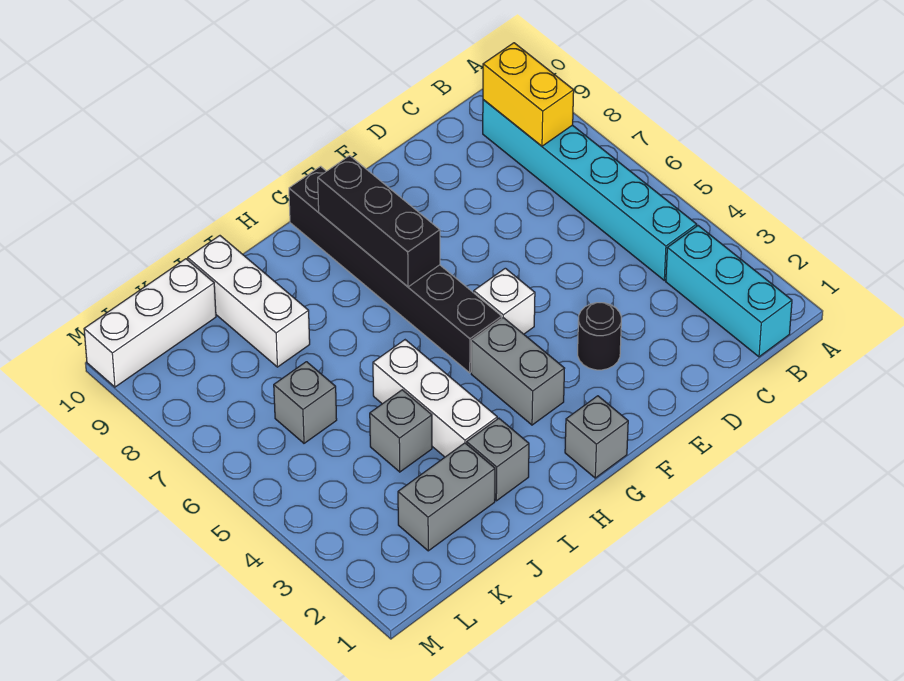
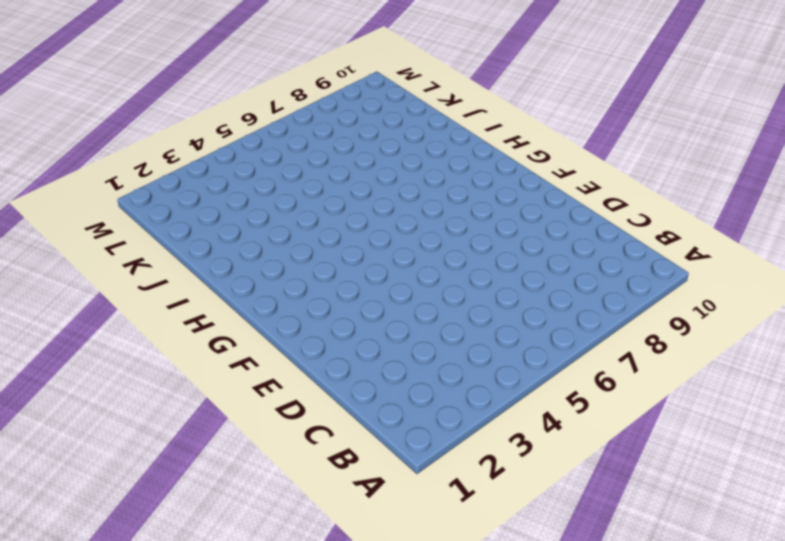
none -> cyan 1x3 brick [666,226,792,357]
none -> cyan 1x6 brick [483,100,697,280]
none -> black 1x1 round brick [578,303,621,370]

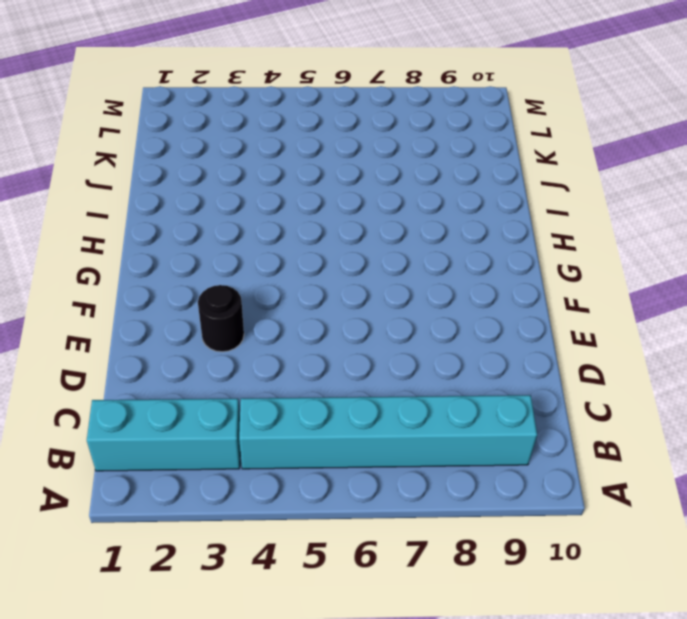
none -> white 1x1 brick [474,268,535,334]
none -> grey 1x1 brick [565,396,628,478]
none -> grey 1x2 brick [471,318,565,425]

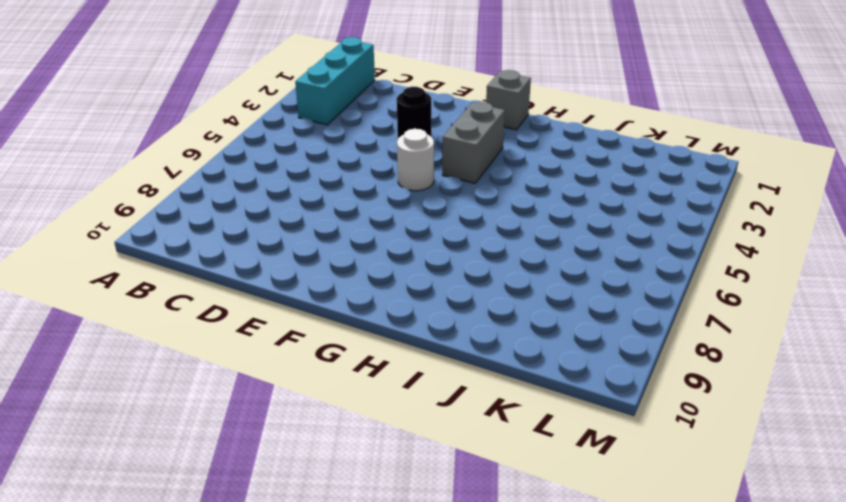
white 1x1 round brick [397,129,434,191] -> white 1x1 brick [474,268,535,334]
none -> cyan 1x6 brick [483,100,697,280]
none -> black 1x6 brick [289,166,502,373]
none -> grey 1x1 brick [467,418,529,501]

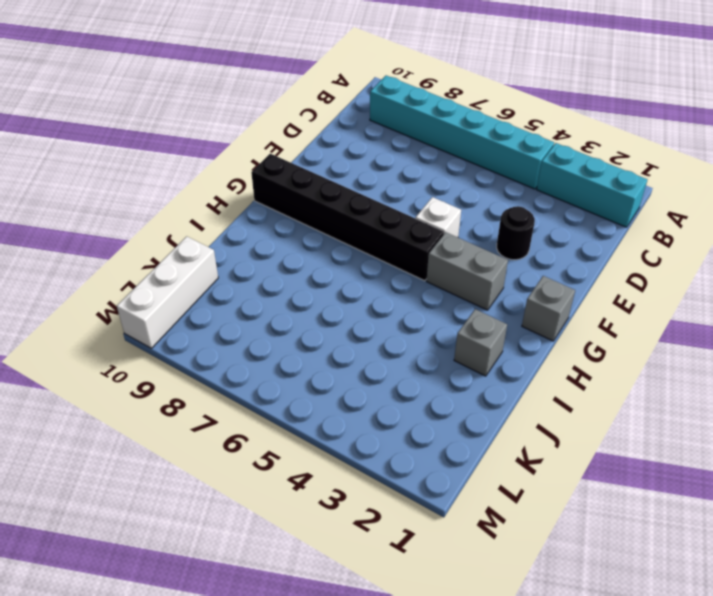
none -> white 1x3 brick [373,340,497,457]
none -> grey 1x2 brick [398,443,495,551]
none -> grey 1x1 brick [370,390,432,472]

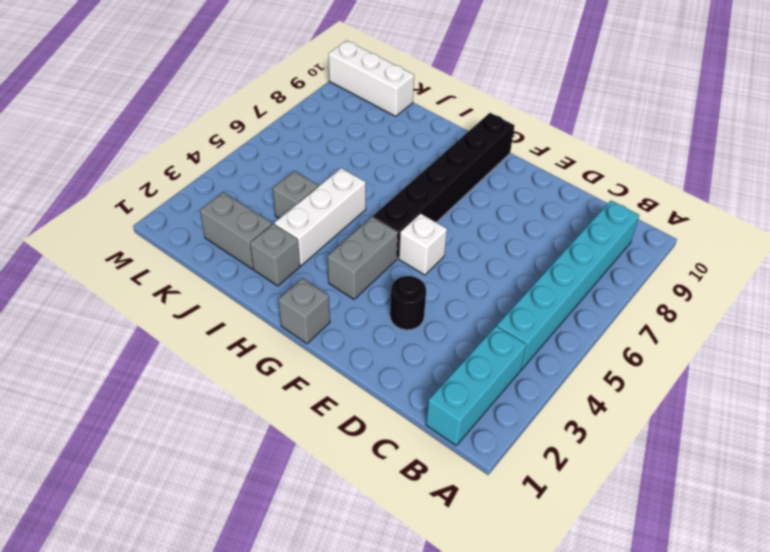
none -> white 1x3 brick [188,236,310,367]
none -> grey 1x1 brick [274,362,337,443]
none -> yellow 1x2 brick [483,43,574,146]

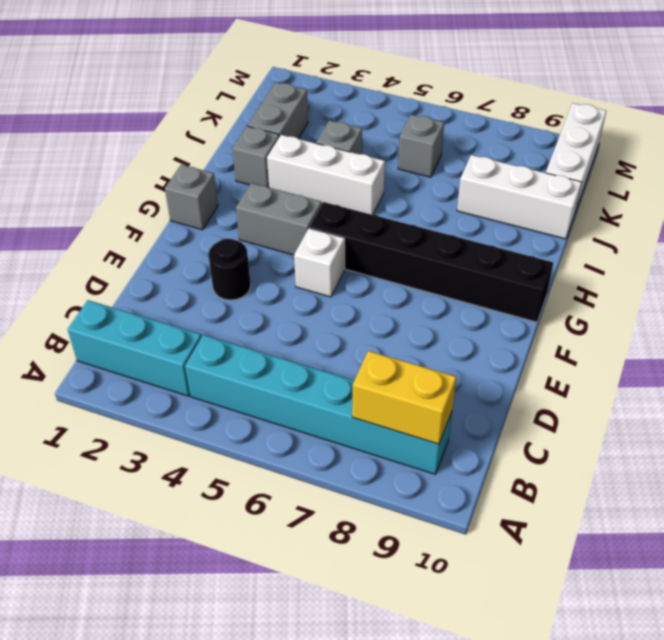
none -> black 1x3 brick [318,156,440,287]

